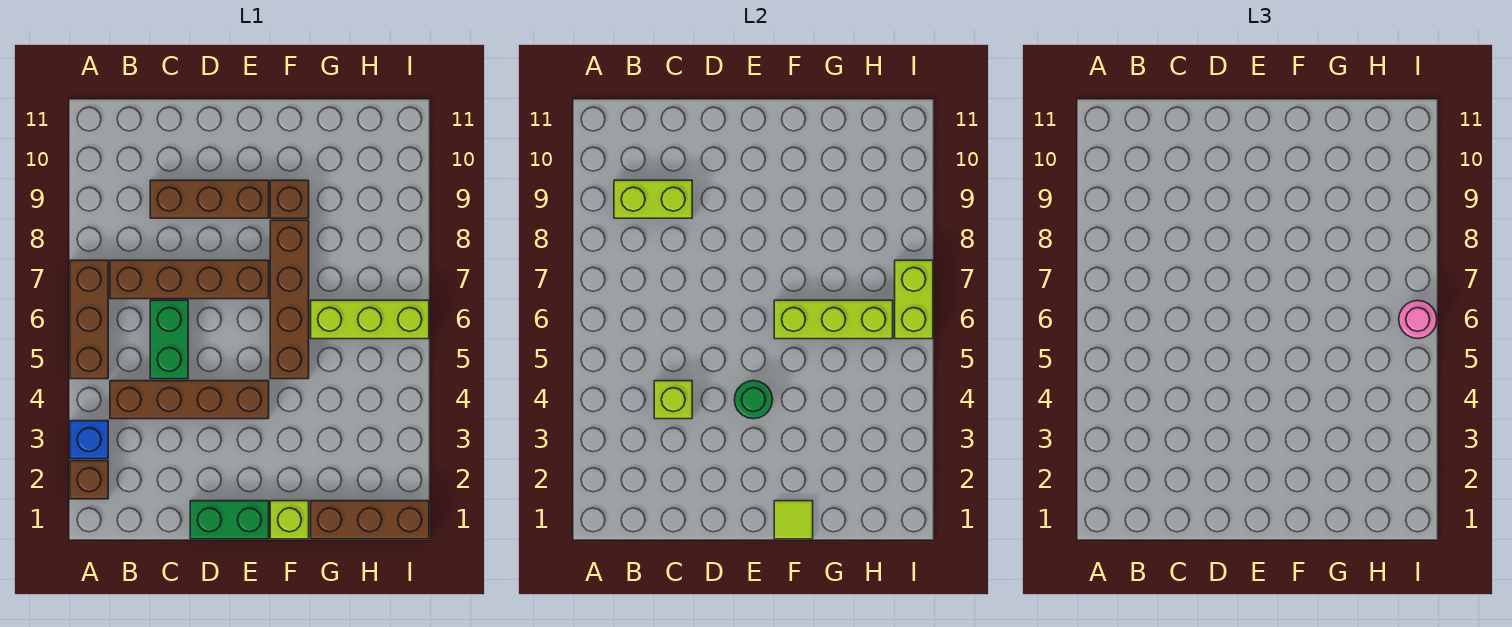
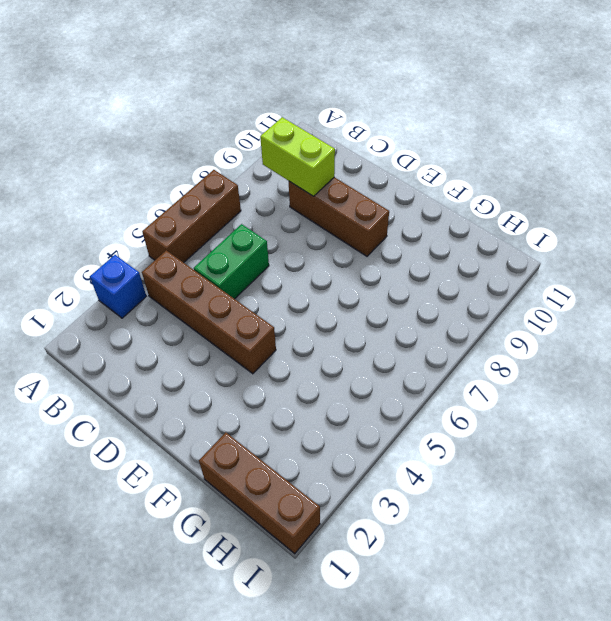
none -> brown 1x1 brick [70,461,108,499]
none -> brown 1x4 brick [110,260,269,299]
none -> green 1x2 brick [190,501,269,539]

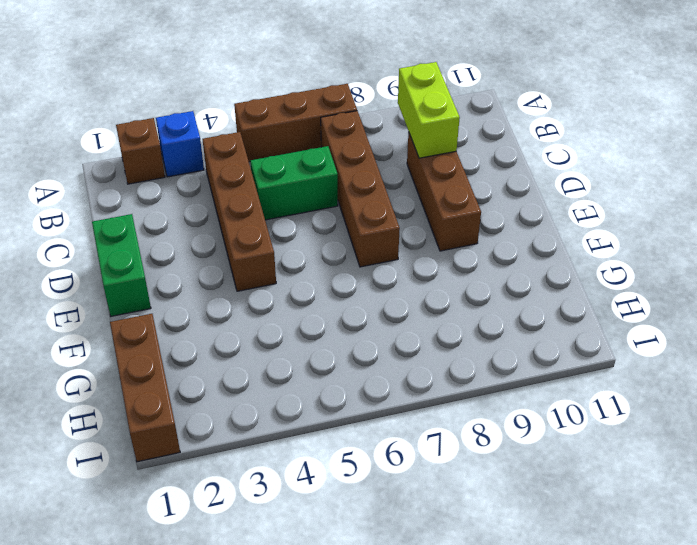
none -> lime 1x1 brick [270,501,309,539]
none -> brown 1x4 brick [270,220,309,379]
none -> brown 1x1 brick [270,180,309,218]

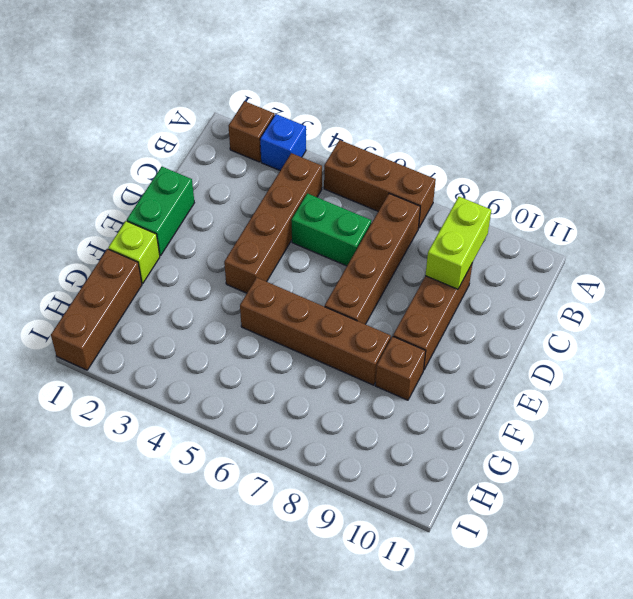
none -> lime 1x3 brick [311,300,429,339]
none -> lime 1x1 brick [654,381,692,419]
none -> green 1x1 round brick [734,381,773,419]

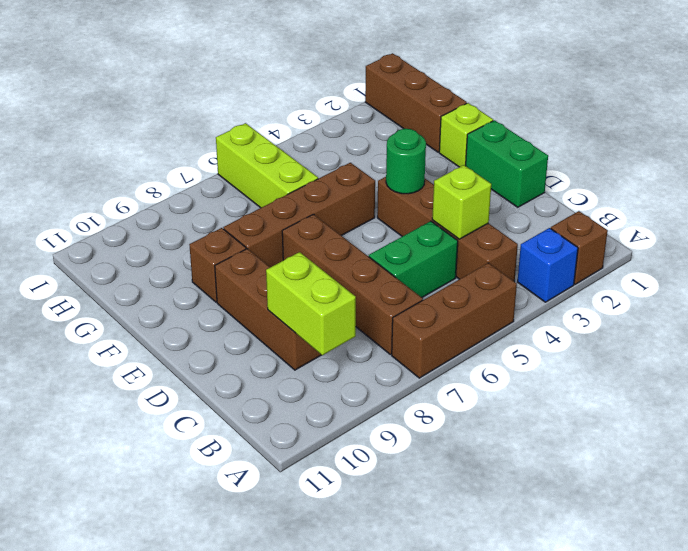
none -> lime 1x1 tile [774,501,813,539]
none -> lime 1x3 brick [774,300,893,339]
none -> lime 1x2 brick [895,260,933,339]

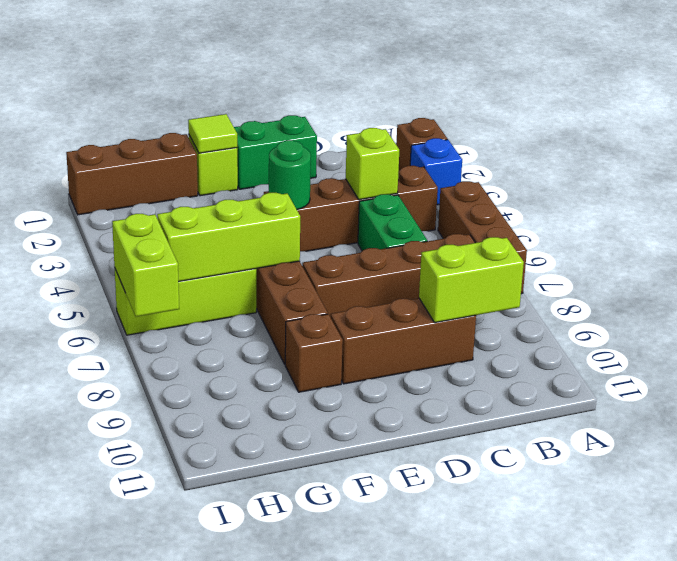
none -> pink 1x1 round brick [1399,300,1437,339]

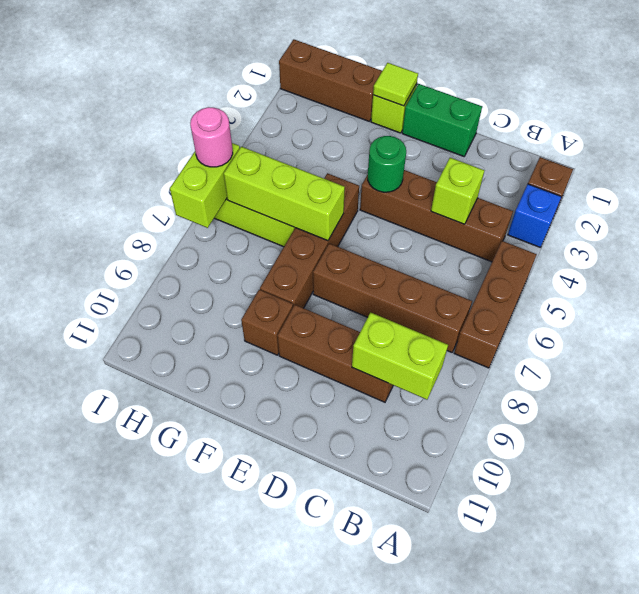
none -> green 1x2 brick [150,300,188,379]

